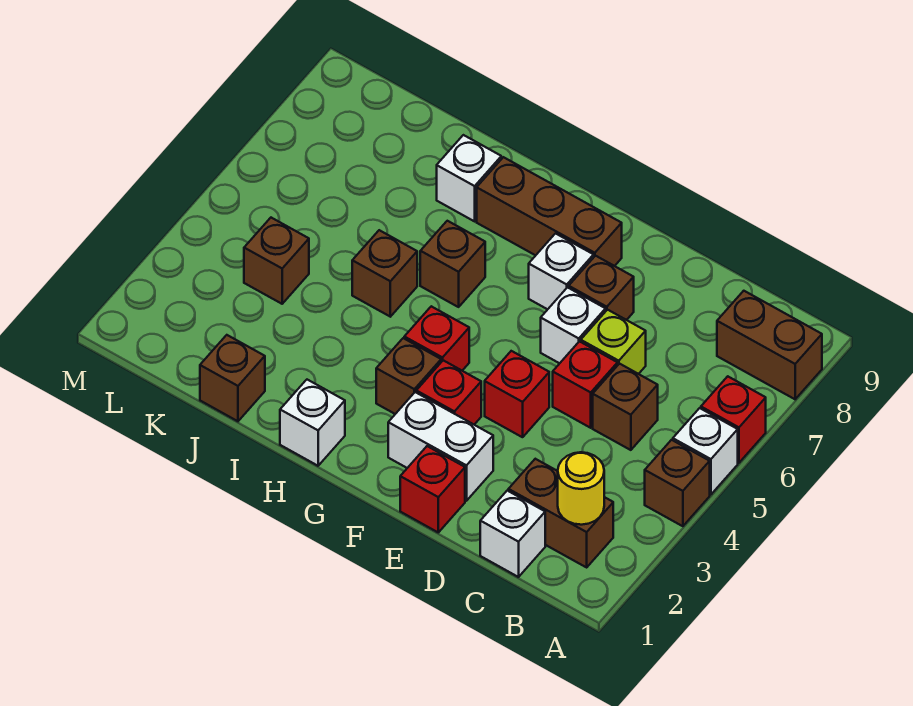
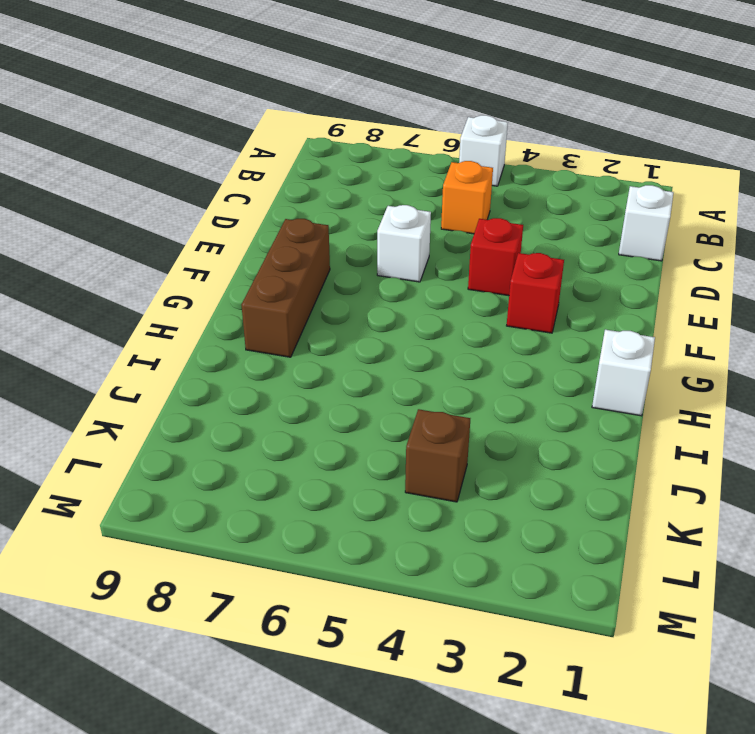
orange 1x1 brick [441,161,493,234] -> brown 1x1 brick [593,364,658,450]
none -> brown 1x1 brick [645,440,710,526]
none -> red 1x1 brick [701,376,766,463]
none -> brown 1x2 brick [717,291,822,399]

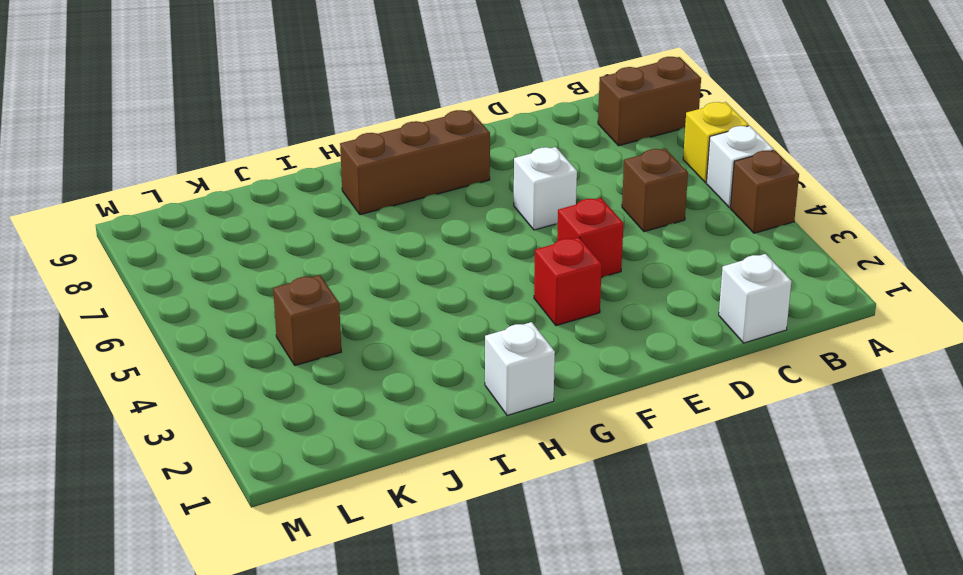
yellow 1x1 brick [683,102,749,183] -> red 1x1 brick [701,376,766,463]
none -> brown 1x2 brick [508,459,613,567]
none -> red 1x1 brick [553,341,618,428]
none -> lime 1x1 brick [581,310,646,374]

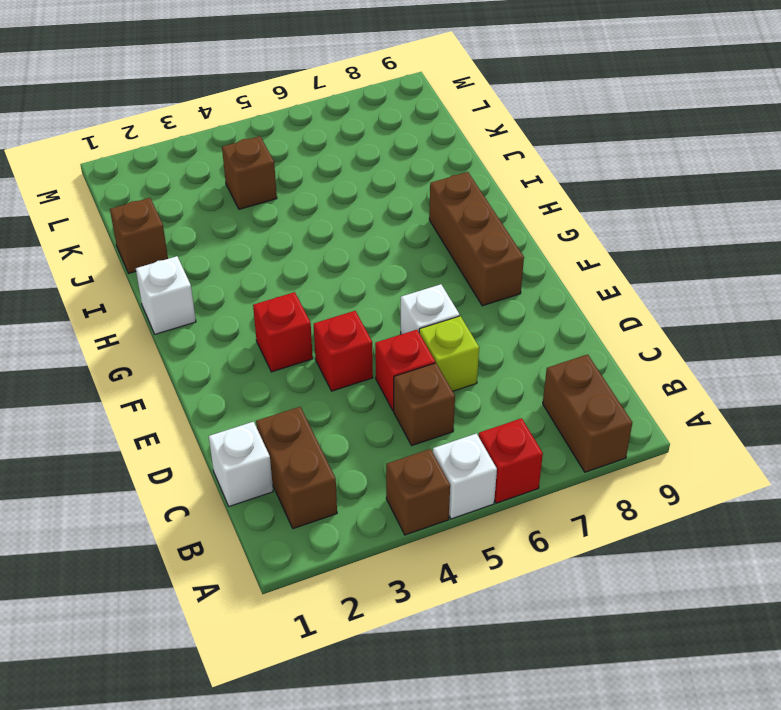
none -> red 1x1 brick [400,446,465,532]
none -> white 1x2 brick [388,392,493,501]
none -> brown 1x1 brick [569,256,634,320]

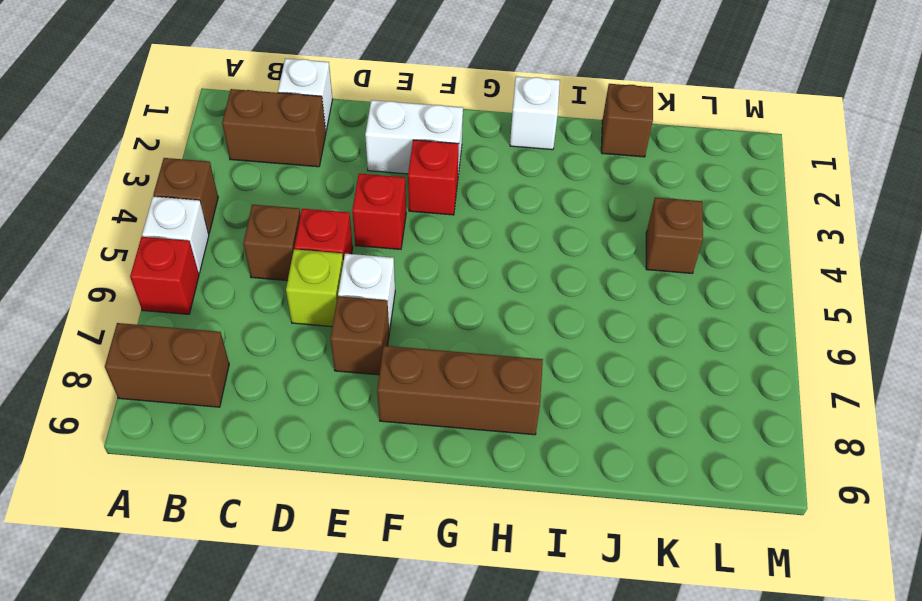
none -> red 1x1 brick [400,446,465,532]
none -> white 1x1 brick [529,234,594,309]
none -> brown 1x1 brick [376,338,441,414]

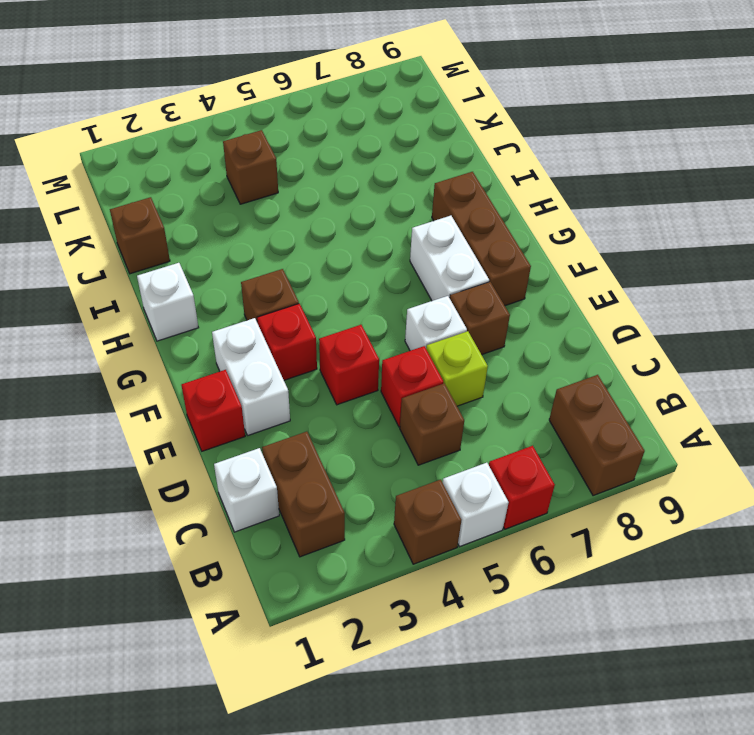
white 1x2 brick [410,216,489,301] -> white 1x1 brick [529,234,594,309]
none -> red 1x1 brick [404,306,469,371]
none -> brown 1x1 brick [420,221,485,307]
none -> brown 1x1 brick [352,230,417,317]

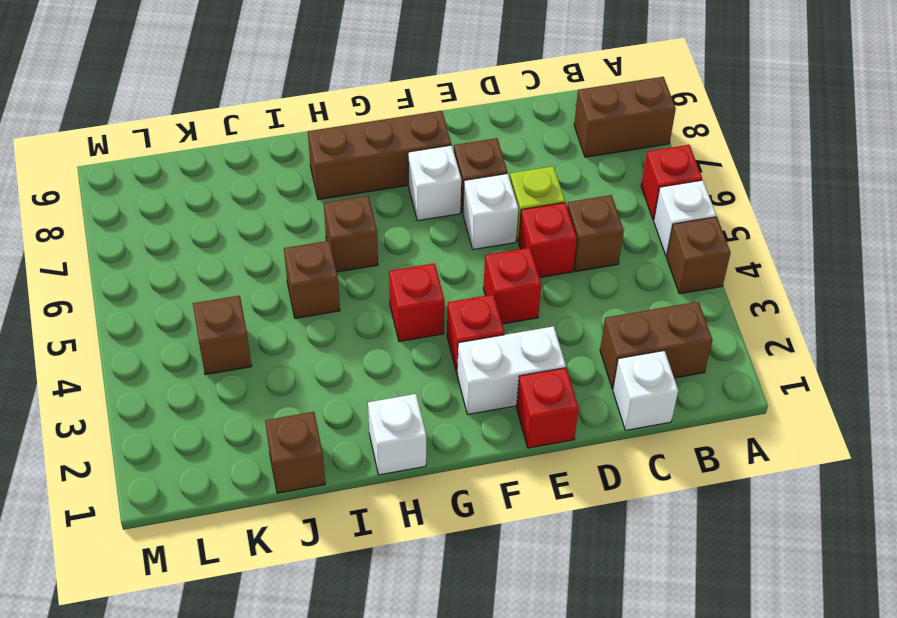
none -> brown 1x1 brick [376,338,441,414]
none -> white 1x1 brick [437,135,501,221]
none -> yellow 1x1 round brick [558,452,604,525]

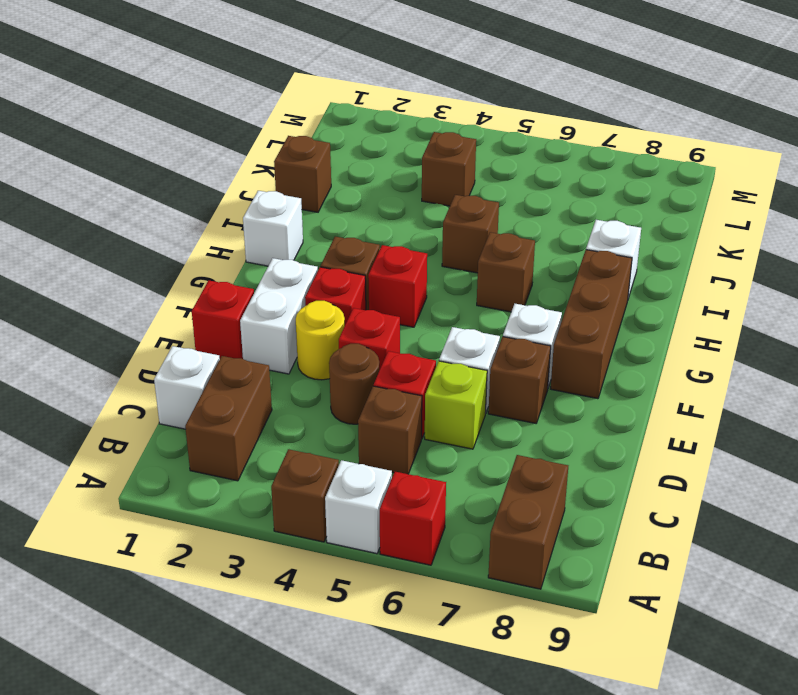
brown 1x1 round brick [329,344,379,424] -> none
yellow 1x1 round brick [296,301,345,380] -> yellow 1x1 round brick moved to [558,452,604,525]

